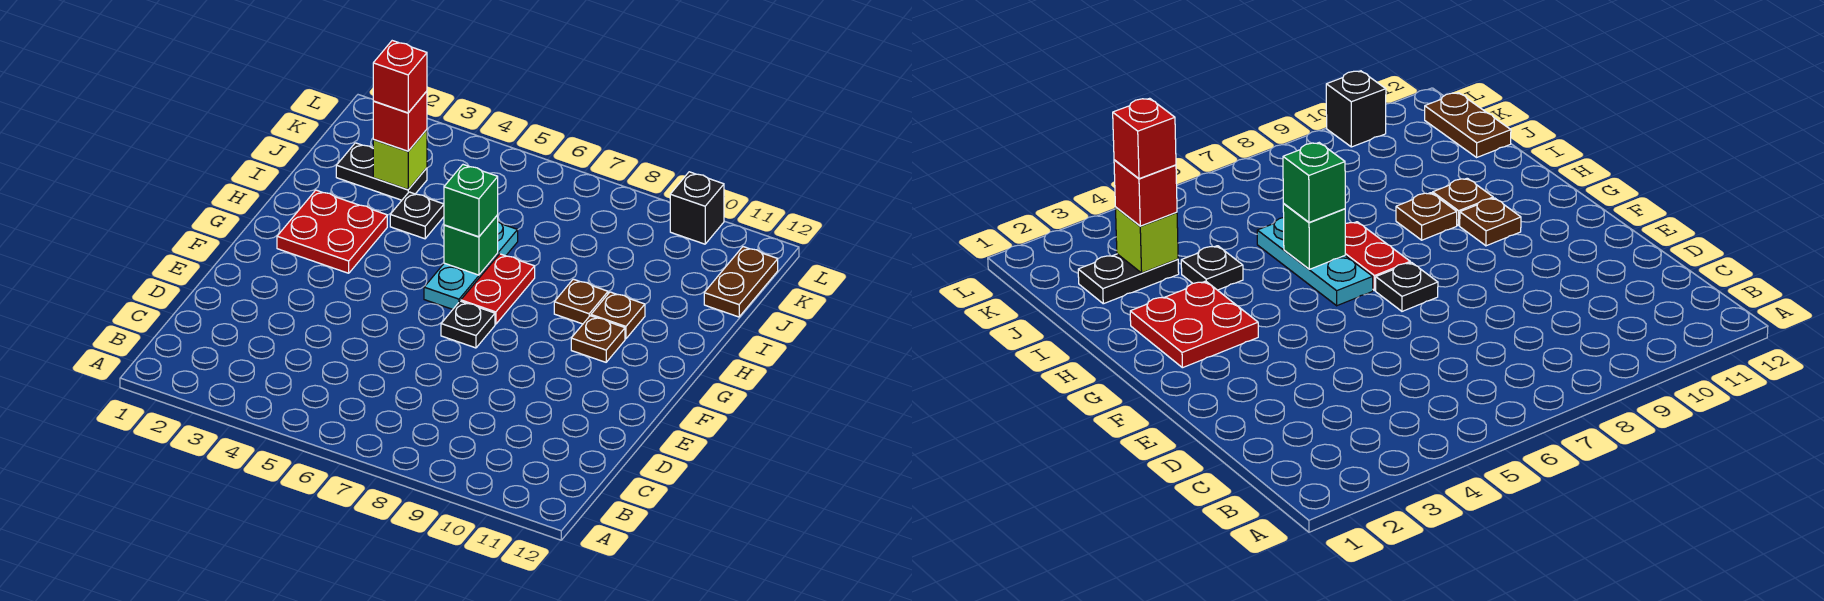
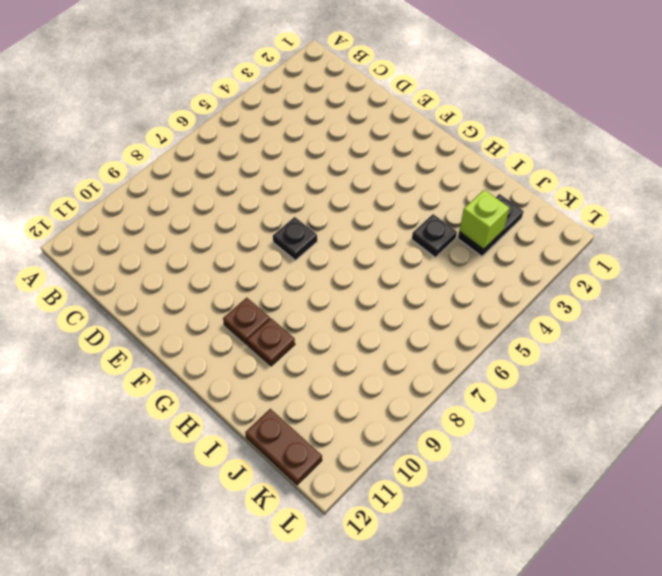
none -> red 2x2 plate [277,190,387,273]
none -> cyan 1x3 plate [424,222,518,309]
none -> red 1x2 plate [461,254,535,324]

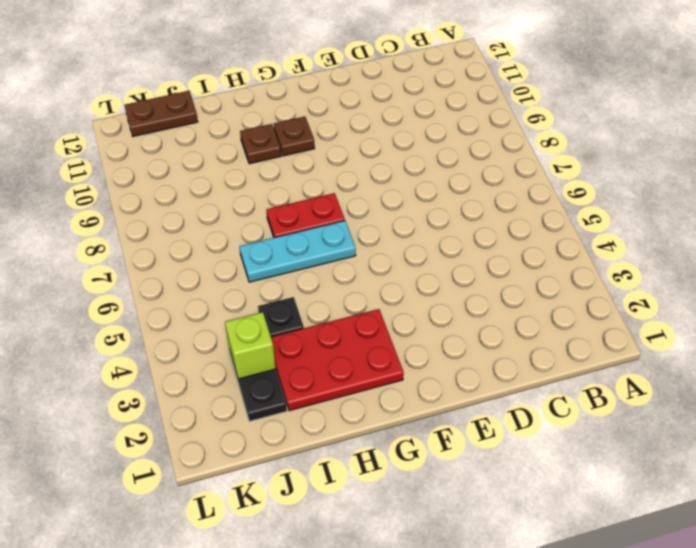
red 2x3 plate [271,309,404,411] -> red 2x2 plate [277,190,387,273]
none -> black 1x1 plate [441,301,495,348]
none -> brown 1x1 plate [554,279,608,324]
none -> black 1x1 brick [670,172,724,244]

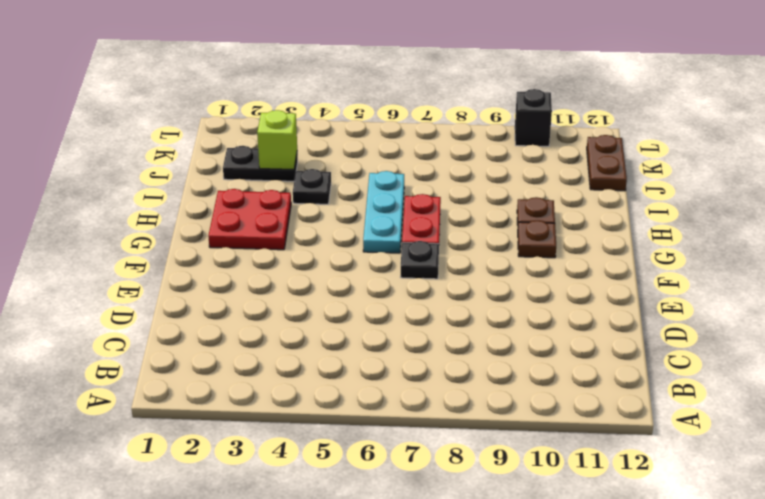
none -> brown 1x1 plate [554,279,608,324]
none -> green 1x1 brick [444,215,498,275]
none -> green 1x1 brick [444,165,498,237]

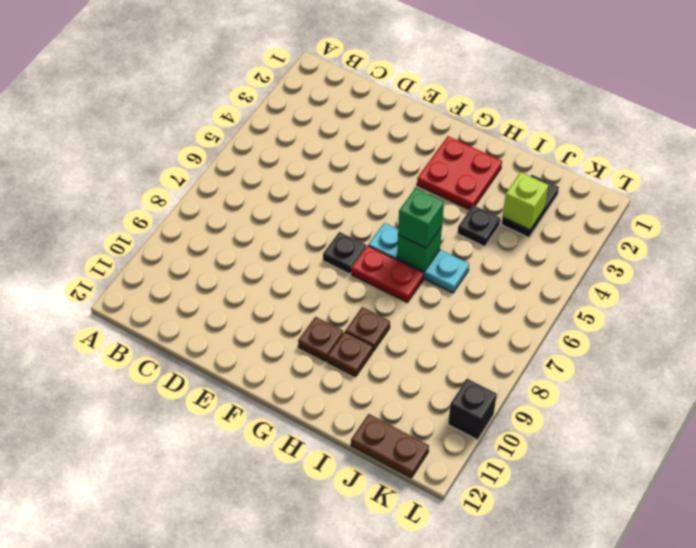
none -> red 1x1 brick [373,91,427,151]
none -> red 1x1 brick [373,41,427,113]

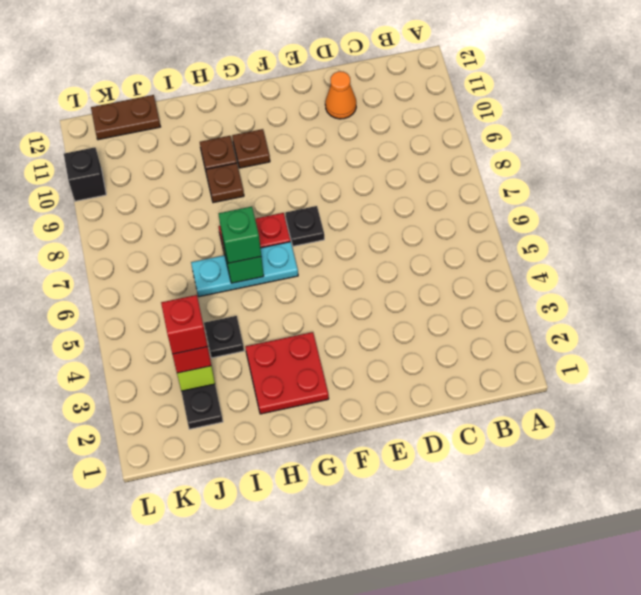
orange 1x1 cone [325,71,356,119] -> none

